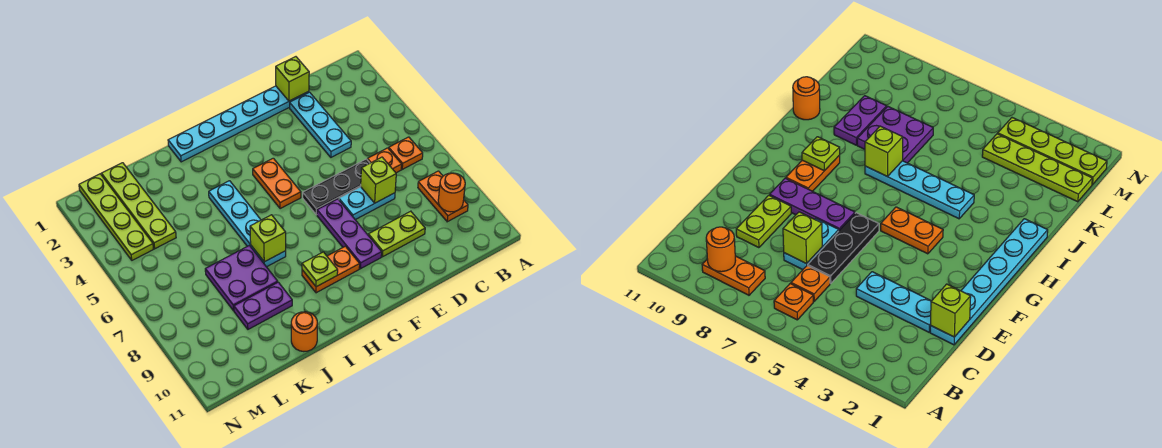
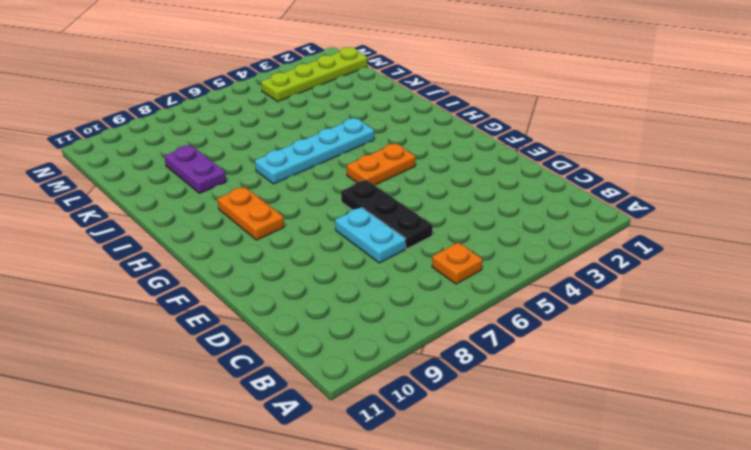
none -> orange 1x2 plate [418,171,468,222]
none -> orange 1x1 plate [367,148,402,173]
none -> cyan 1x6 plate [168,86,309,162]

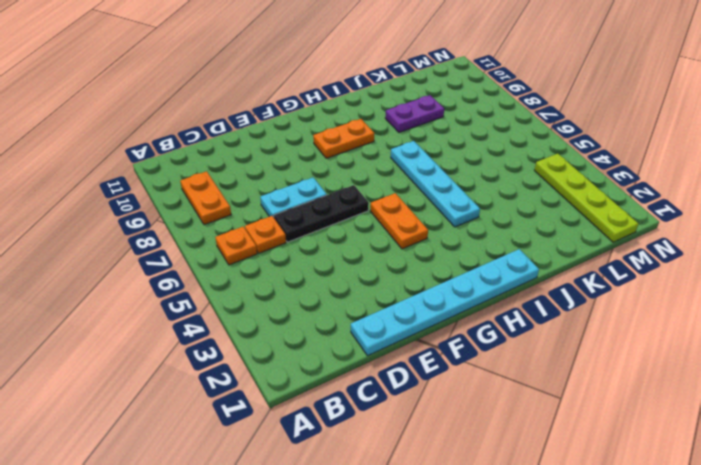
none -> cyan 1x3 plate [290,92,351,157]
none -> lime 1x2 plate [368,211,425,257]
none -> purple 1x3 plate [317,199,382,269]

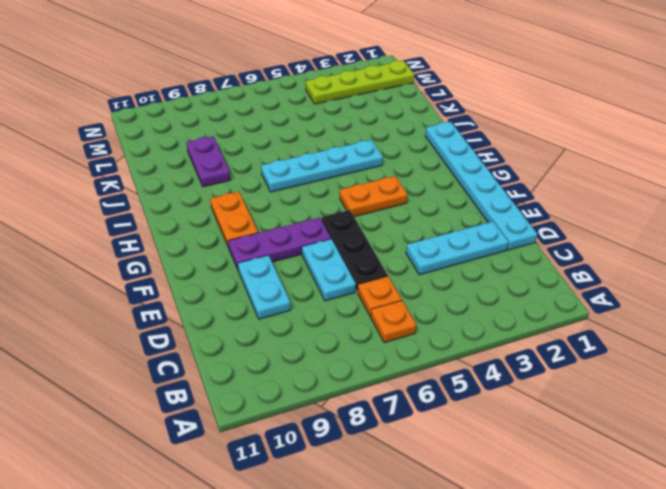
cyan 1x2 plate [238,255,290,319] -> lime 1x2 plate [368,211,425,257]
none -> orange 1x2 plate [418,171,468,222]
none -> purple 2x2 plate [205,245,278,311]
none -> orange 1x1 round brick [291,312,318,352]

